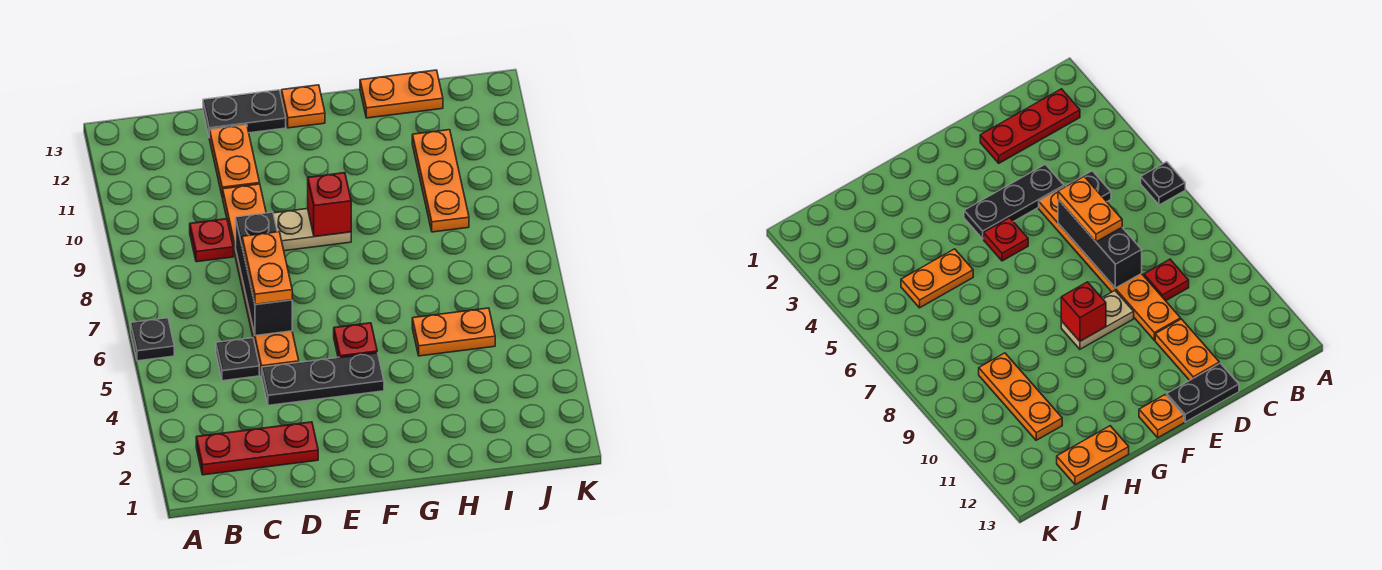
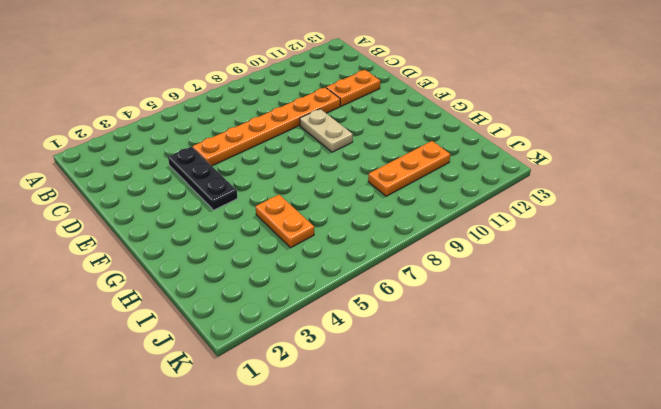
none -> black 1x1 plate [131,318,174,361]
none -> red 1x3 plate [196,422,318,475]
none -> black 1x1 plate [216,338,259,381]

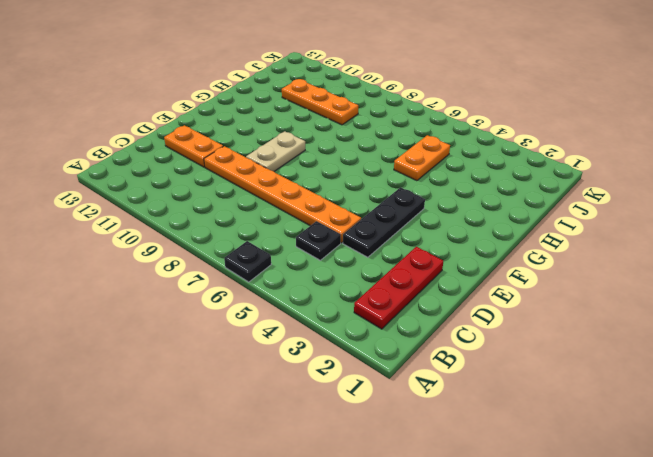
none -> red 1x1 plate [190,219,233,262]
none -> black 1x2 plate [203,90,286,135]
none -> red 1x1 plate [334,323,377,357]

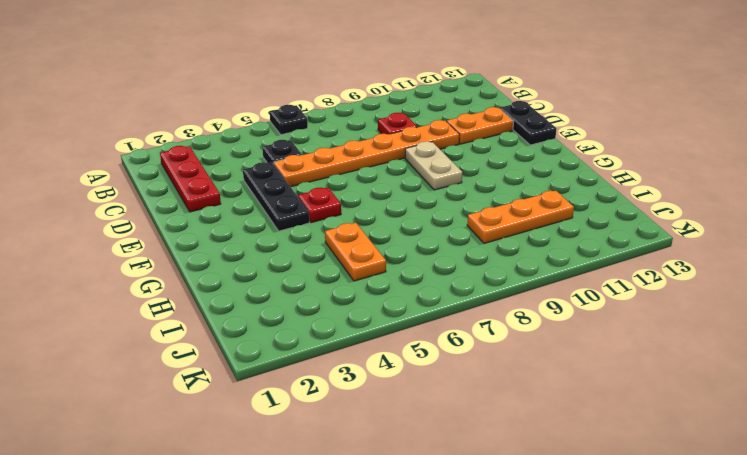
none -> orange 1x1 plate [281,85,325,128]
none -> orange 1x2 plate [360,70,443,118]
none -> black 1x3 brick [236,212,292,336]

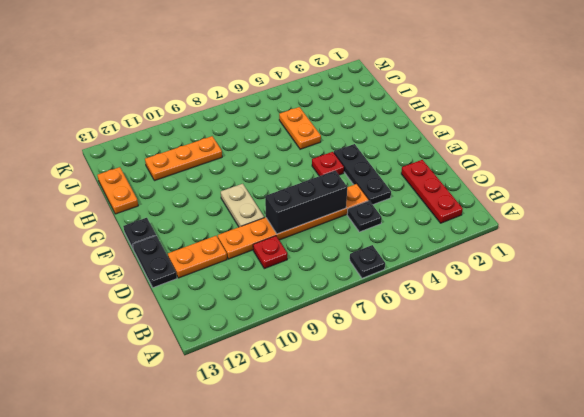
black 1x1 plate [123,218,156,248] -> orange 1x1 plate [281,85,325,128]
none -> red 1x1 brick [308,173,351,237]
none -> orange 1x2 plate [242,232,292,304]

